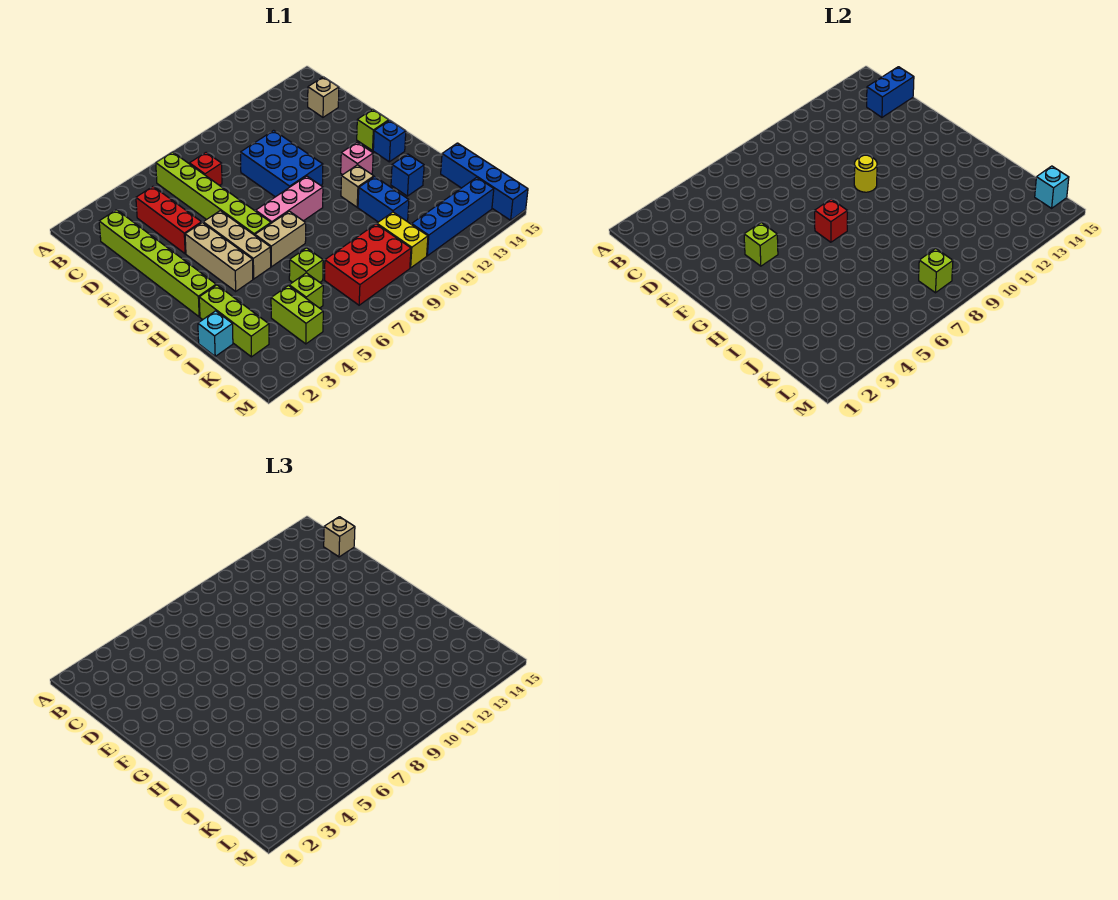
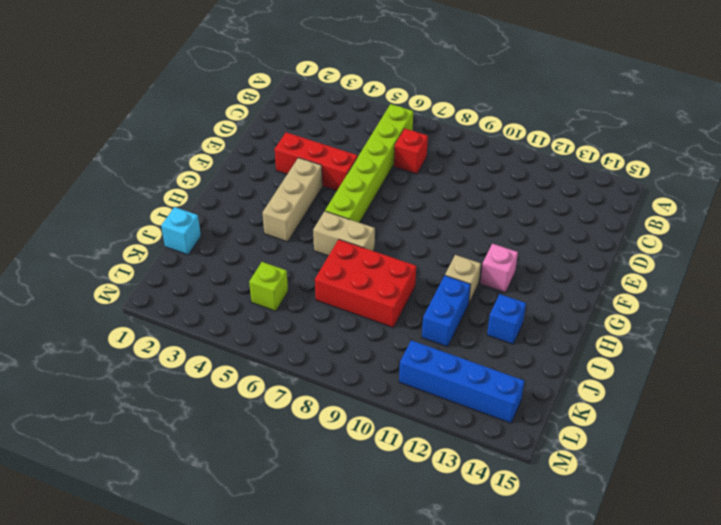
red 1x3 brick [275,132,357,191] -> red 1x3 brick turned to [136,187,202,254]
red 2x3 brick [315,239,416,328] -> red 2x3 brick moved to [325,224,411,305]
none -> lime 1x6 brick [99,210,216,317]
none -> tan 1x1 brick [308,77,339,117]
none -> blue 2x3 brick [241,130,323,197]
none -> tan 1x3 brick [203,211,271,279]

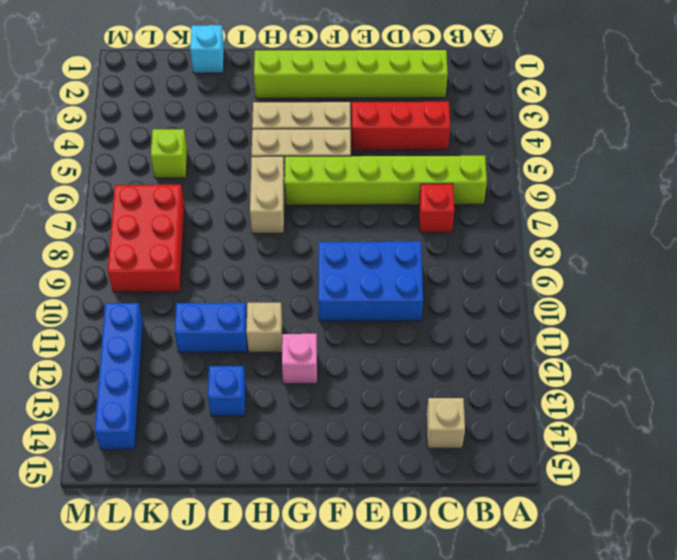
none -> lime 1x1 brick [357,109,389,150]
none -> pink 1x3 brick [256,176,323,223]
none -> blue 1x1 brick [373,120,406,162]
none -> lime 1x3 brick [199,285,269,357]

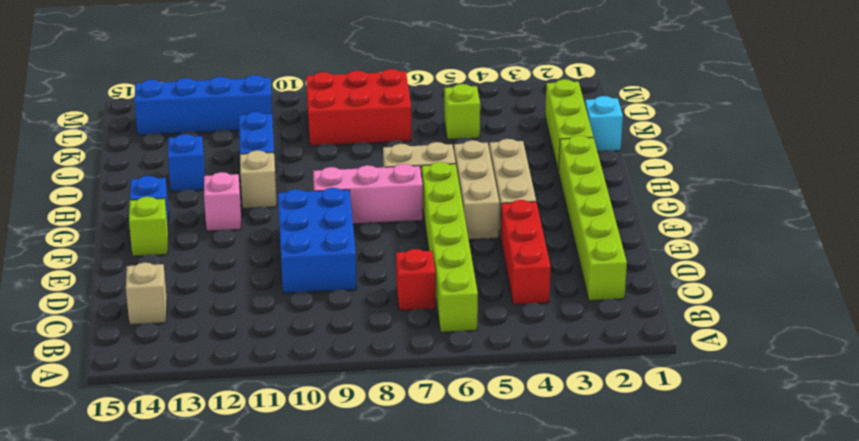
none -> lime 1x1 brick [289,248,323,282]
none -> blue 1x4 brick [441,143,528,220]
none -> lime 1x2 brick [271,286,323,344]
none -> yellow 1x2 brick [377,212,428,268]

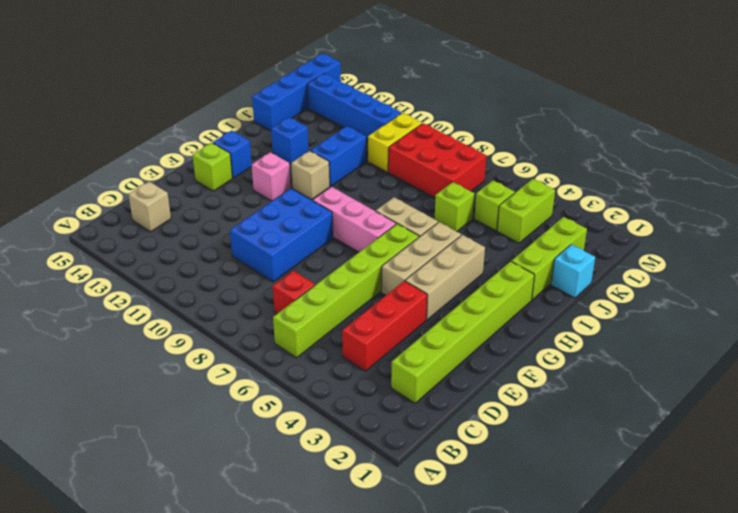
none -> blue 1x2 brick [867,67,914,117]
none -> lime 1x1 brick [744,223,778,266]
none -> yellow 1x1 round brick [854,155,877,192]
none -> red 1x1 brick [815,199,848,242]

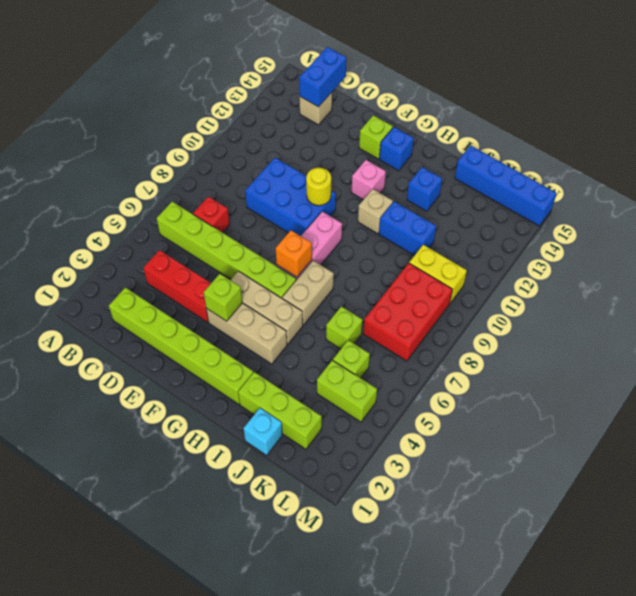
orange 1x1 brick [276,231,312,277] -> red 1x1 brick [815,199,848,242]
none -> blue 1x4 brick [412,177,494,256]
none -> lime 1x1 brick [919,249,953,293]
none -> cyan 1x1 brick [1035,166,1069,208]
none -> tan 1x1 brick [324,517,355,557]

